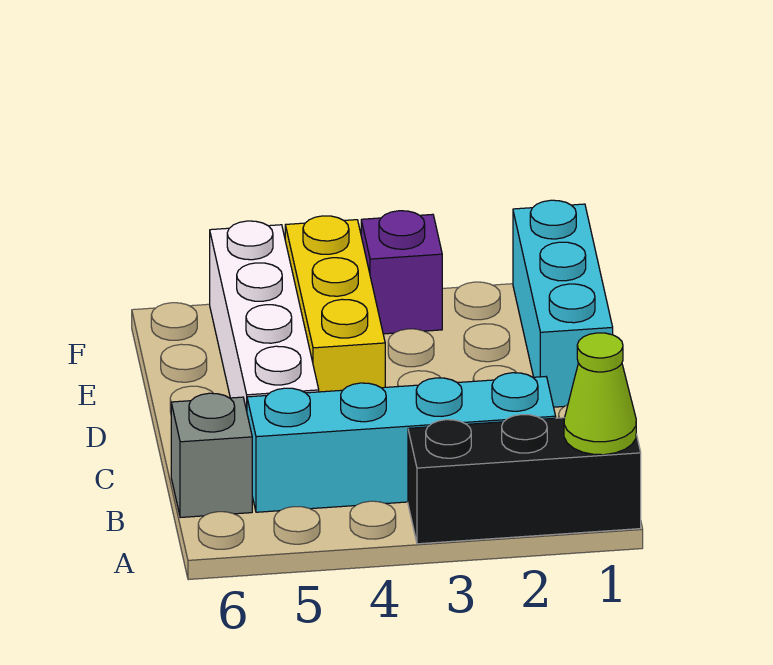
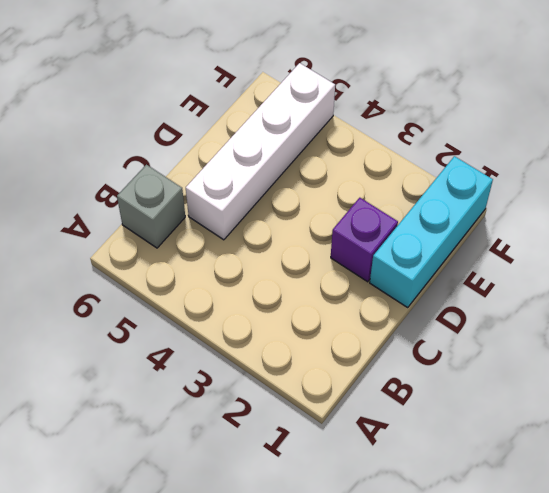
purple 1x1 brick [331,198,398,282] -> purple 1x1 brick moved to [361,211,442,334]
none -> black 1x3 brick [408,415,641,544]
none -> cyan 1x4 brick [247,373,556,512]

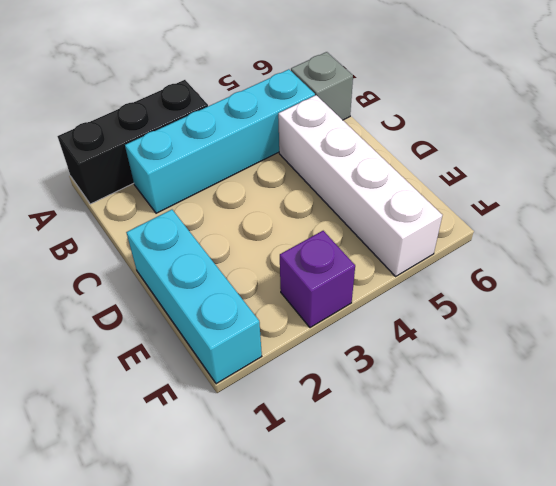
none -> yellow 1x3 brick [285,216,385,392]
none -> lime 1x1 cone [564,333,636,455]

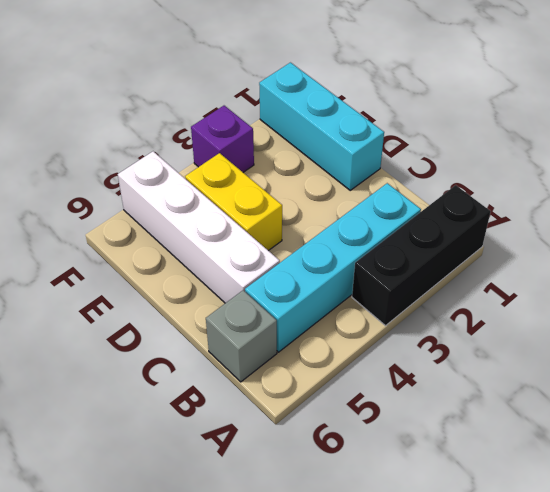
yellow 1x2 brick [185,153,282,251] -> yellow 1x3 brick [285,216,385,392]
none -> lime 1x1 cone [564,333,636,455]

